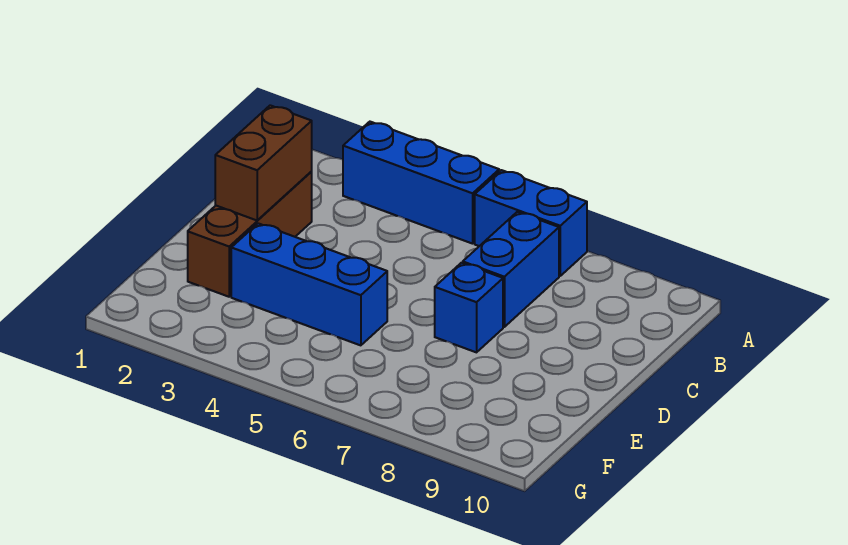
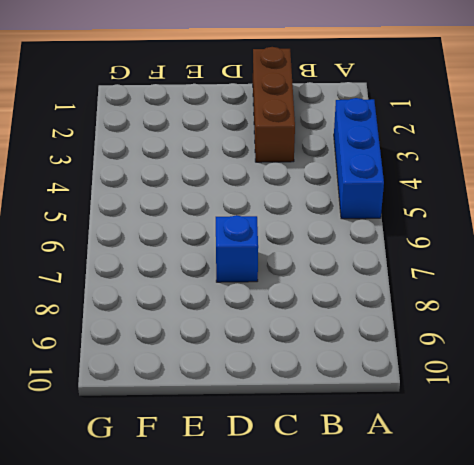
brown 1x3 brick [253,47,295,162] -> brown 1x3 brick turned to [188,172,312,297]
none -> blue 1x2 brick [475,170,587,276]
none -> blue 1x2 brick [463,212,559,327]

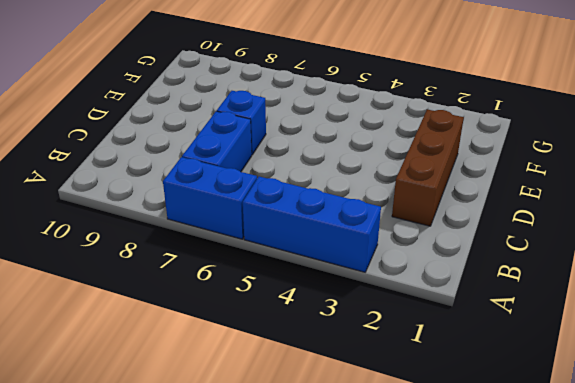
none -> blue 1x3 brick [231,223,387,345]
none -> brown 1x2 brick [215,105,312,220]

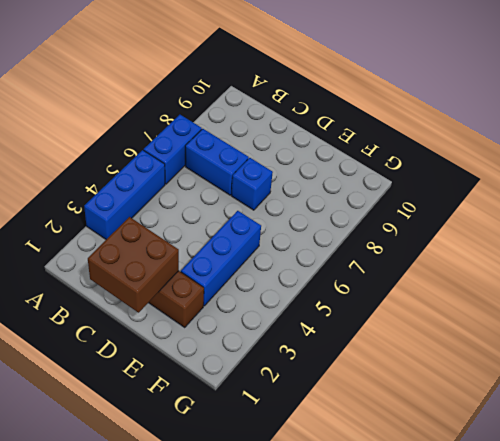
brown 2x2 brick [88,217,179,313] -> brown 1x2 brick [215,105,312,220]

